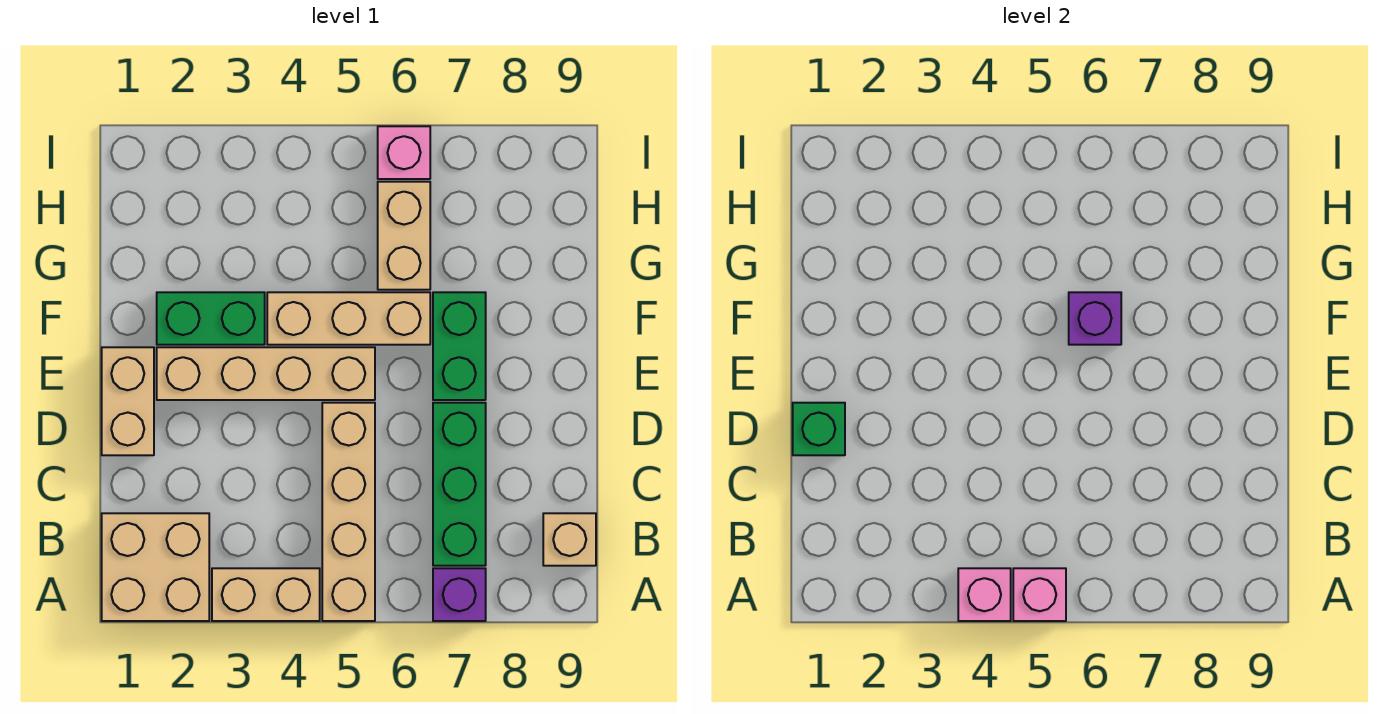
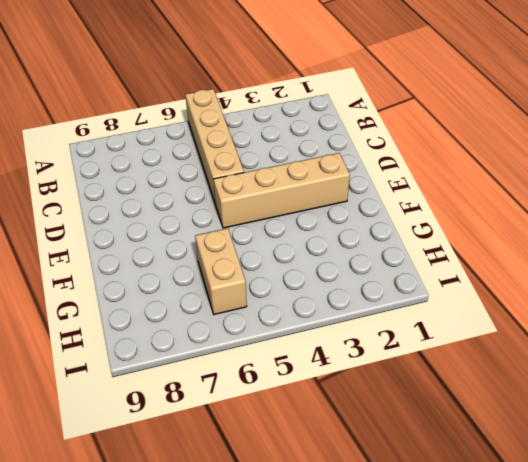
none -> tan 2x2 brick [102,513,209,621]
none -> tan 1x2 brick [212,568,320,621]
none -> purple 1x1 brick [433,568,486,621]

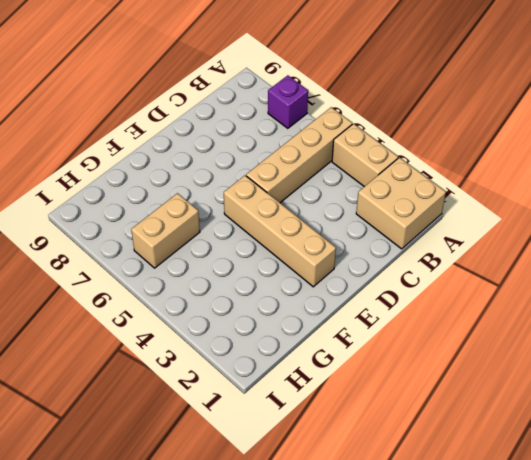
none -> green 1x3 brick [433,403,486,566]
none -> tan 1x1 brick [543,513,596,566]
none -> tan 1x2 brick [102,347,154,455]

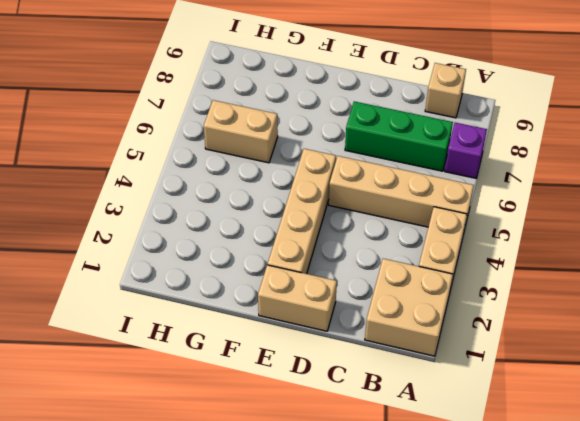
none -> green 1x2 brick [433,292,486,400]
none -> green 1x2 brick [157,292,265,345]
none -> tan 1x3 brick [267,292,430,345]

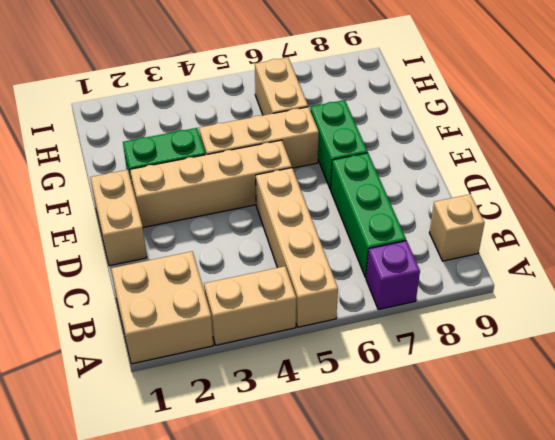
none -> pink 1x1 brick [378,126,430,179]
none -> pink 1x1 brick [958,568,1011,621]
none -> pink 1x1 brick [1013,568,1066,621]

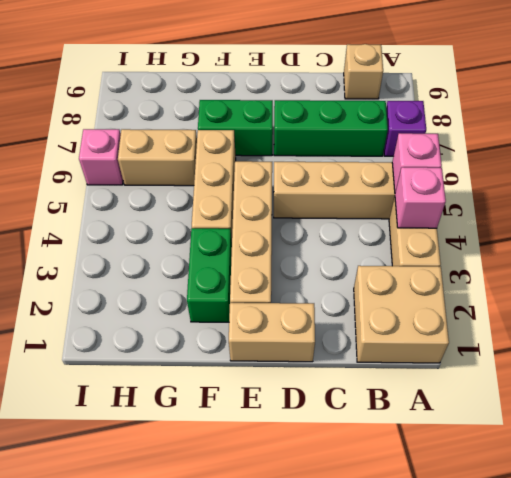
none -> green 1x1 brick [793,403,845,455]
none -> purple 1x1 brick [1069,292,1121,345]

